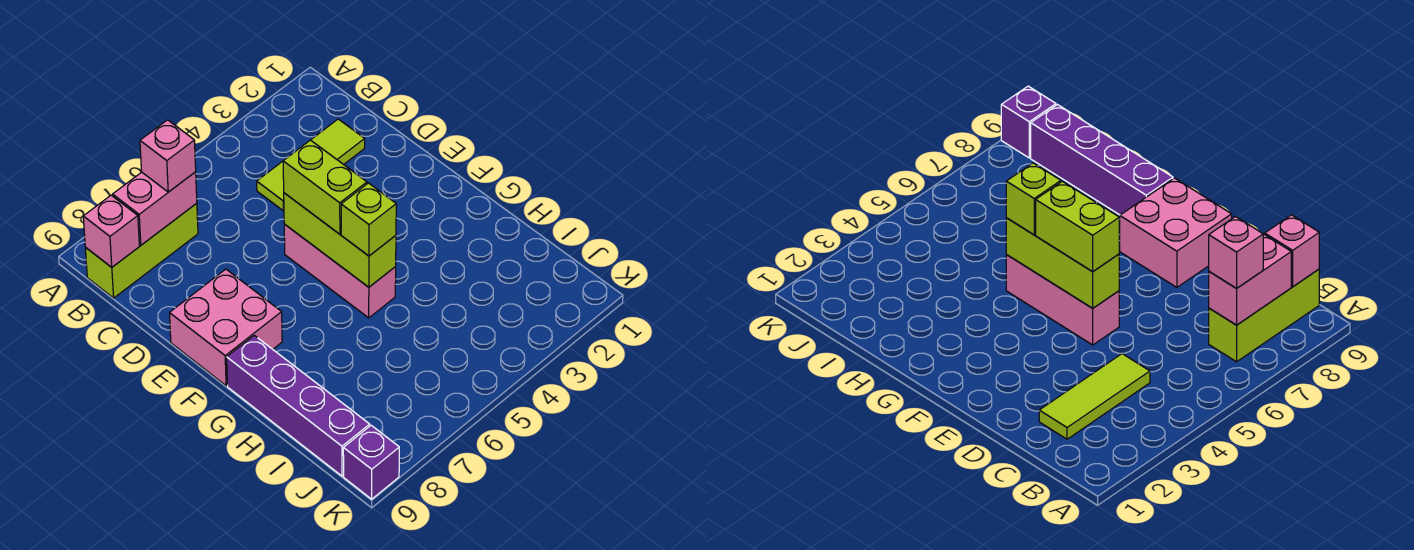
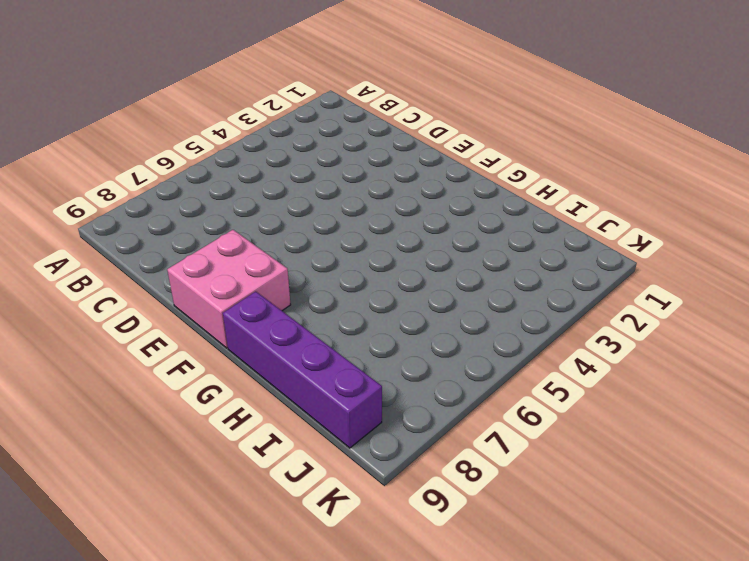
none -> lime 1x3 brick [85,203,198,298]
none -> lime 1x3 tile [257,119,365,211]
none -> pink 1x3 brick [284,224,396,318]

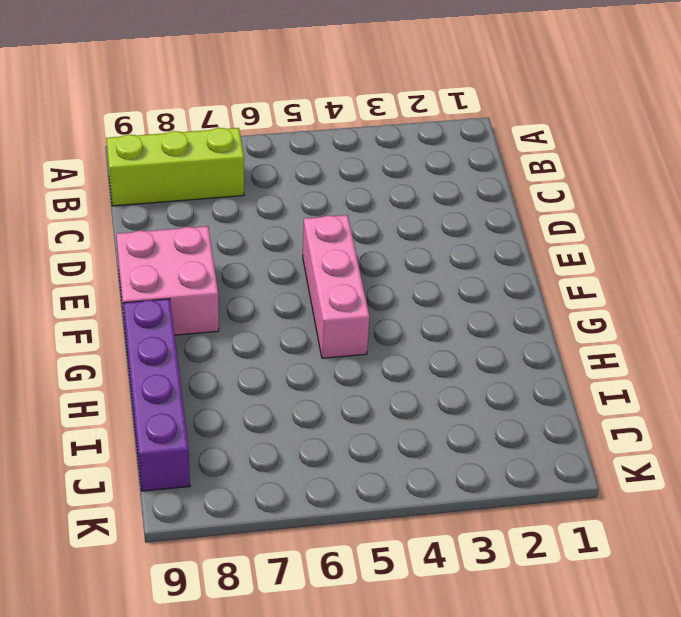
none -> lime 1x3 tile [257,119,365,211]
none -> purple 1x1 brick [343,425,399,499]
none -> pink 1x2 brick [113,172,197,245]

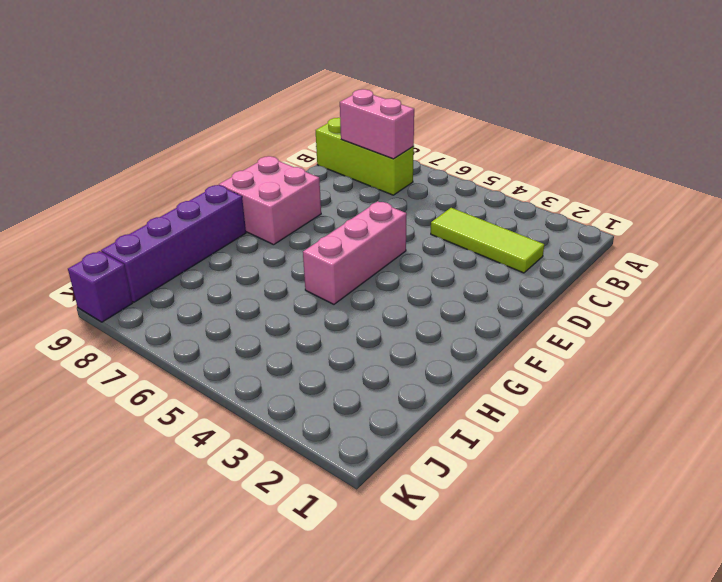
none -> pink 1x1 brick [83,195,139,267]
none -> lime 1x3 brick [284,193,396,287]
none -> pink 1x1 brick [140,120,196,192]

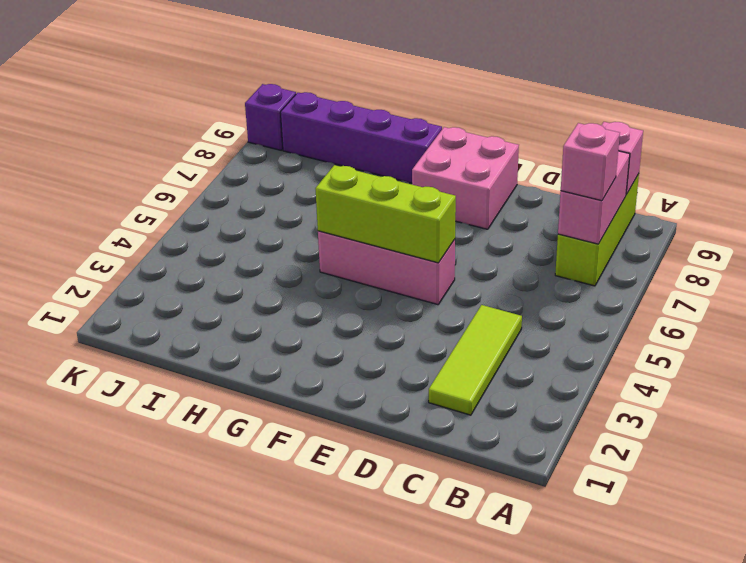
none -> lime 1x2 brick [283,140,367,234]
none -> lime 1x1 brick [341,183,396,256]

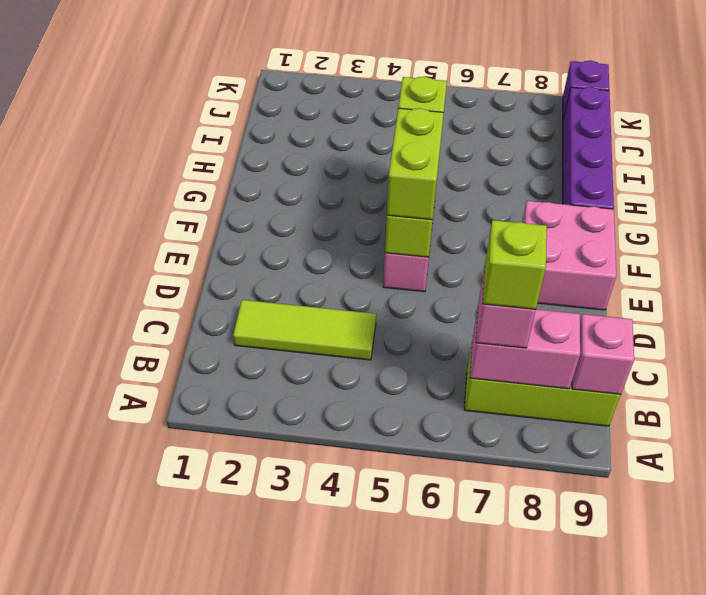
lime 1x1 brick [483,220,547,309] -> none

